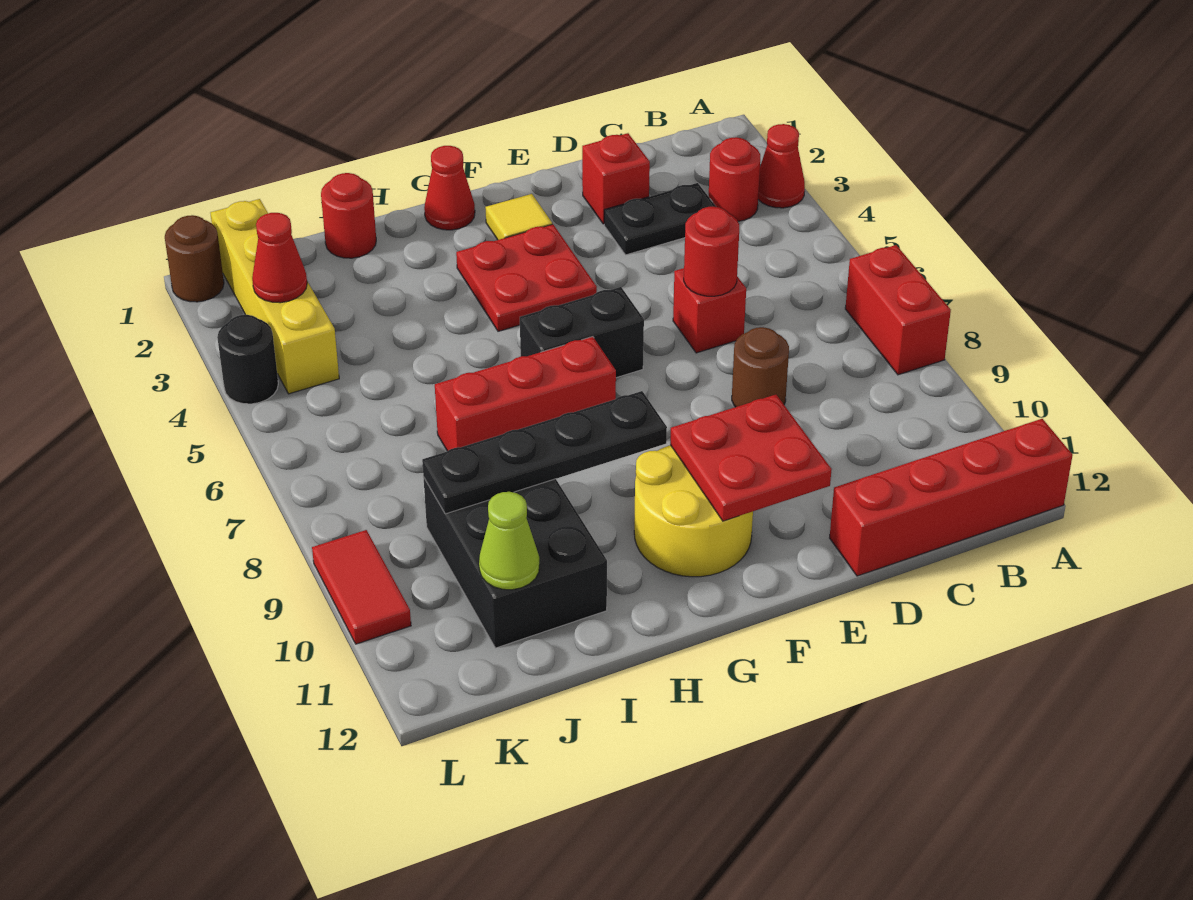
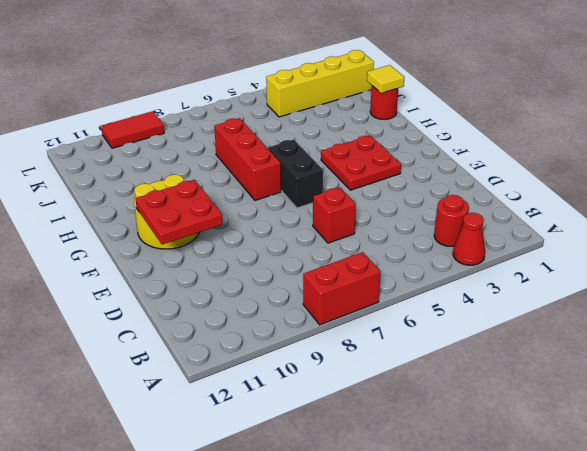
yellow 1x1 tile [367,65,405,93] -> yellow 1x1 tile moved to [485,194,552,240]
none -> red 1x4 brick [830,419,1073,576]
none -> black 1x2 plate [604,183,716,255]
none -> red 1x1 brick [582,133,650,224]

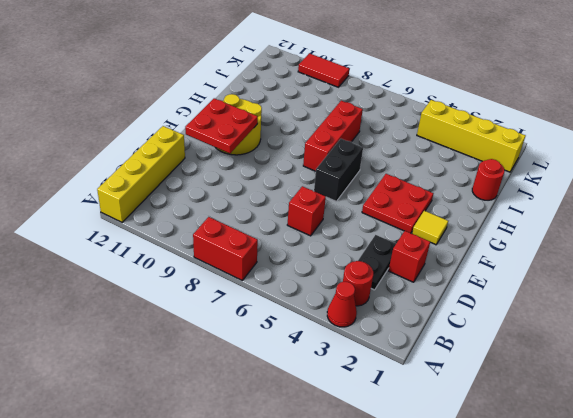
yellow 1x4 brick [97,126,185,222] -> red 1x4 brick [830,419,1073,576]
none -> brown 1x1 round brick [732,327,789,407]
none -> red 1x1 cone [424,146,475,230]
none -> black 2x3 brick [423,477,607,648]

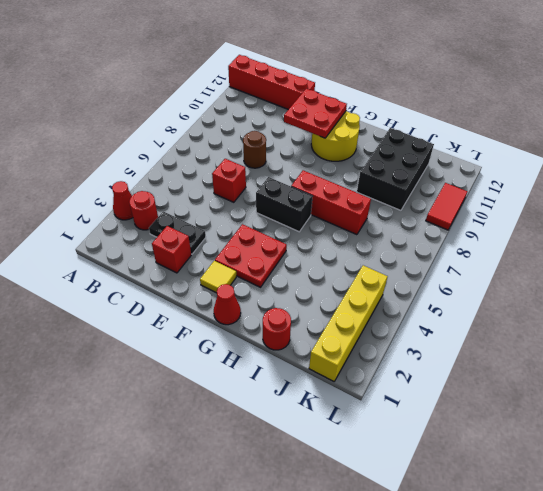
none -> red 1x2 brick [845,245,951,375]
none -> brown 1x1 round brick [165,215,224,302]
none -> black 1x1 round brick [217,315,278,404]

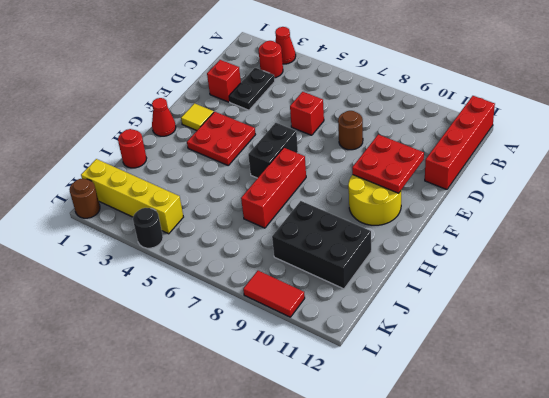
none -> red 1x2 brick [845,245,951,375]
none -> red 1x1 round brick [684,207,739,296]
none -> black 1x4 plate [422,391,667,514]

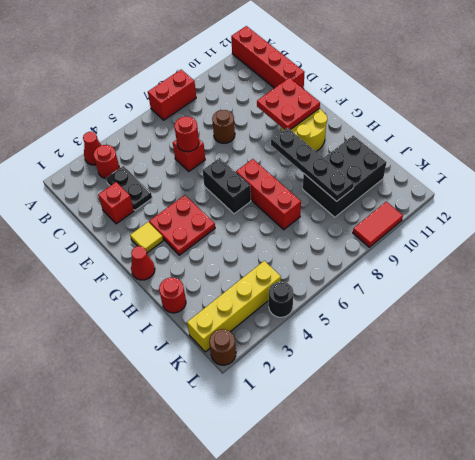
none -> lime 1x1 cone [479,492,539,590]
none -> red 1x1 cone [252,213,307,303]

